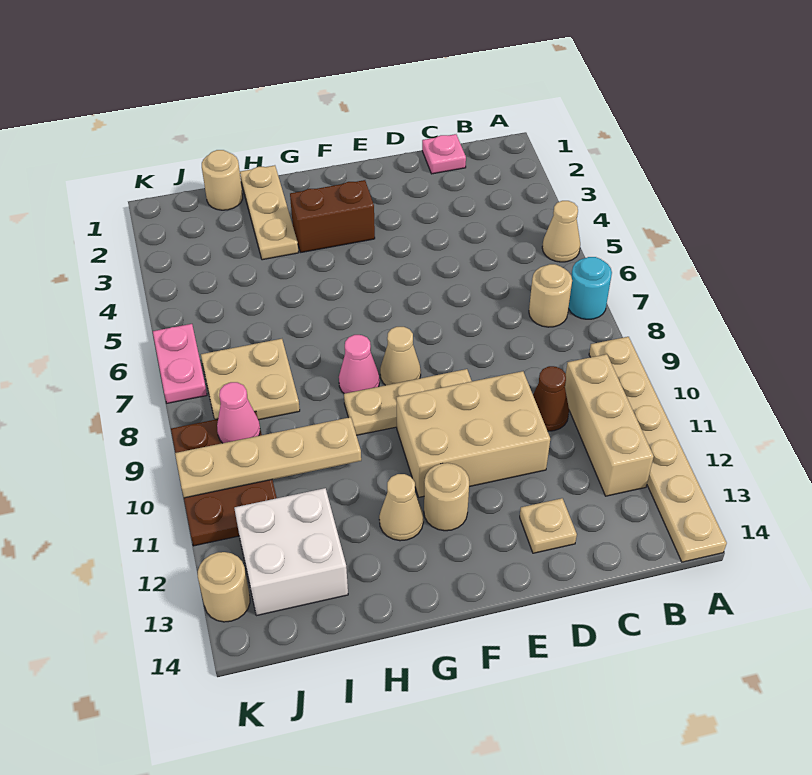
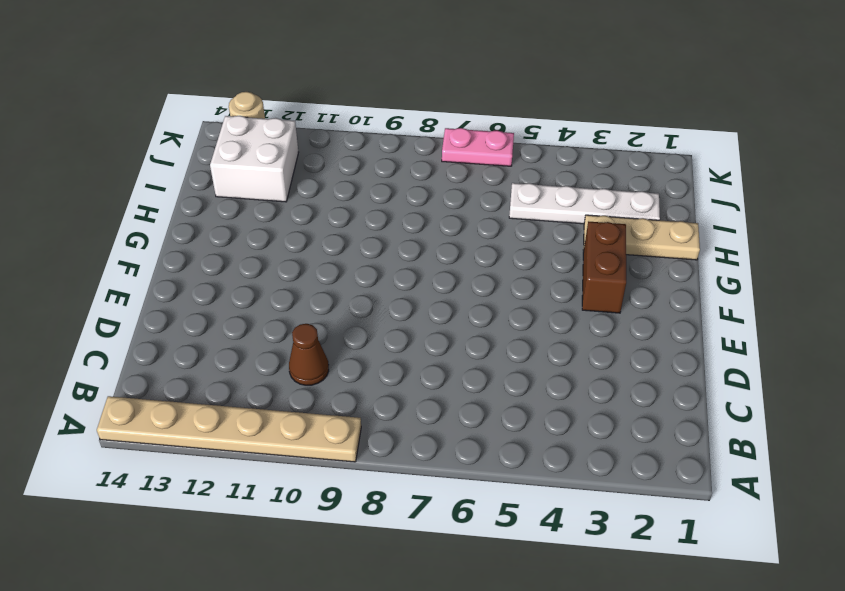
white 1x4 plate [509,183,660,224] -> none
none -> tan 1x1 cone [542,201,580,262]
none -> cyan 1x1 round brick [568,257,612,319]
none -> tan 1x1 round brick [529,264,572,327]

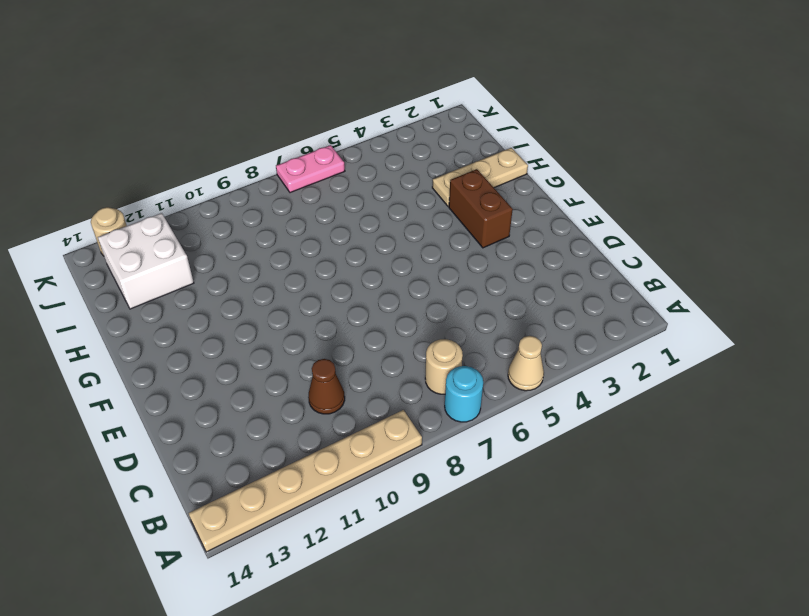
none -> tan 1x3 brick [565,354,654,496]
none -> pink 1x1 plate [422,134,466,174]
none -> tan 2x3 brick [396,371,550,497]

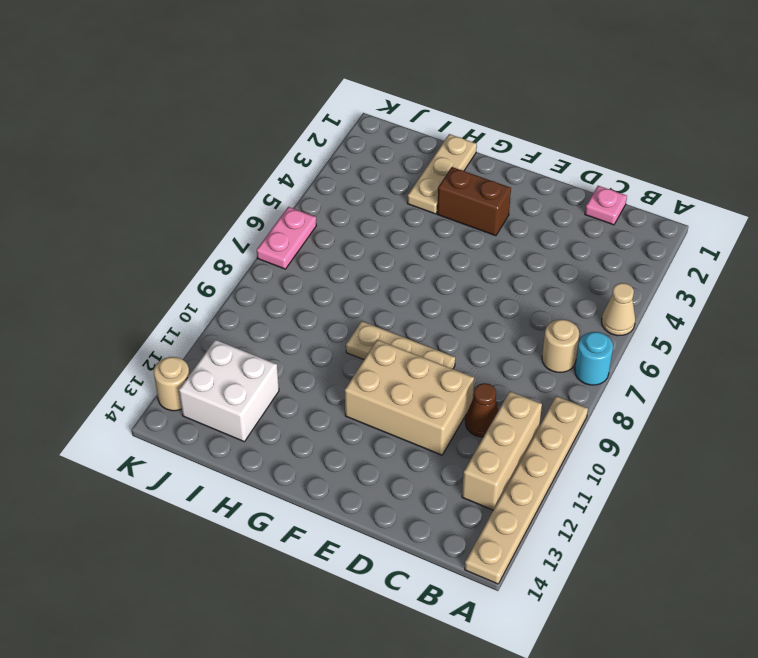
none -> tan 1x1 plate [520,498,577,553]
none -> tan 1x1 cone [380,327,421,385]
none -> tan 1x1 round brick [424,463,469,531]

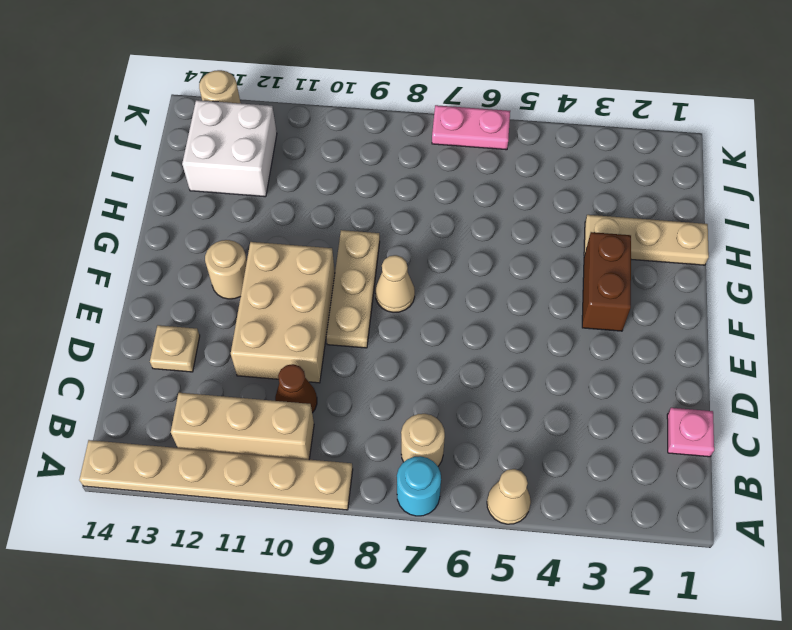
none -> pink 1x1 cone [339,335,379,394]
none -> tan 1x1 cone [379,474,423,541]
none -> tan 1x1 round brick [202,150,243,210]

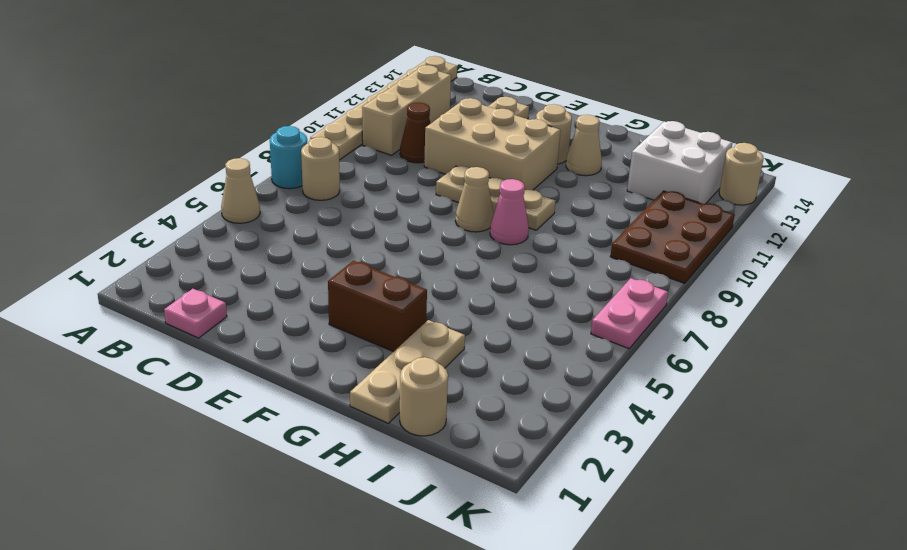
none -> tan 2x2 plate [201,339,300,420]
none -> tan 1x4 plate [175,417,361,498]
none -> pink 1x1 cone [217,382,260,443]

